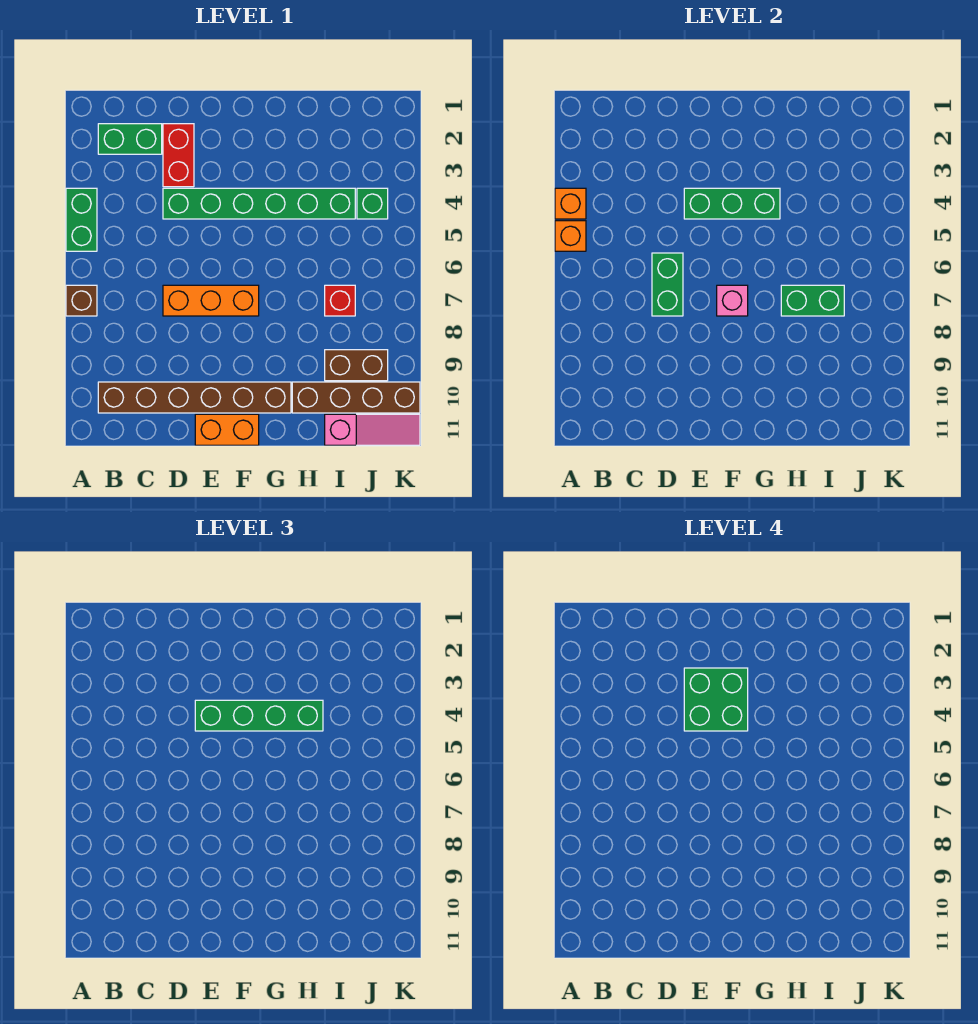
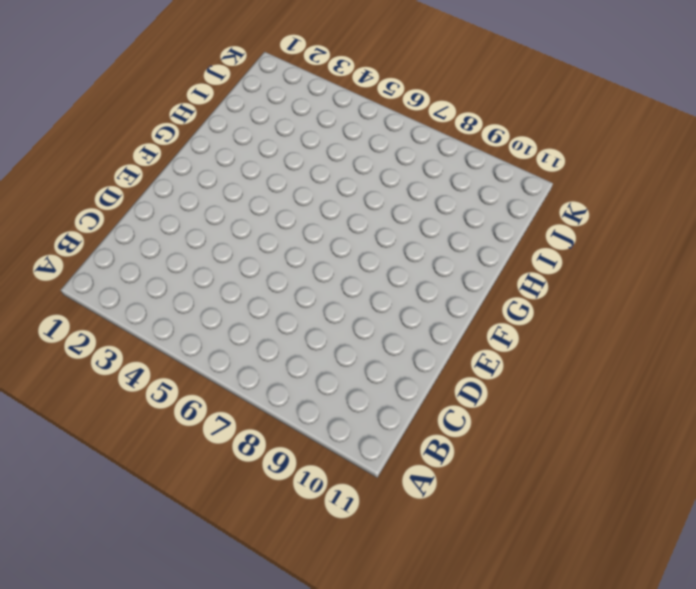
none -> green 1x2 brick [66,188,97,251]
none -> brown 1x1 brick [66,285,97,316]
none -> green 1x2 brick [98,124,162,154]

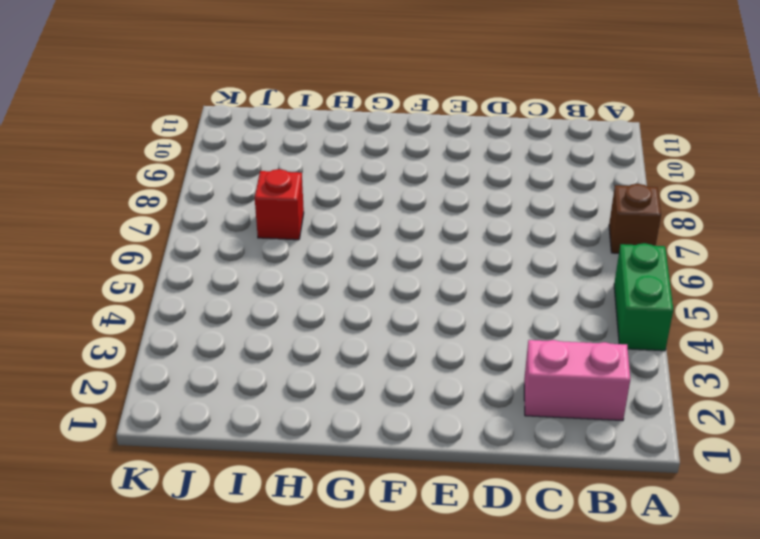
pink 1x2 brick [524,340,630,421] -> green 1x2 brick [98,124,162,154]
none -> brown 1x6 brick [98,382,291,413]
none -> red 1x2 brick [163,124,194,187]
none -> green 1x6 brick [163,188,355,219]

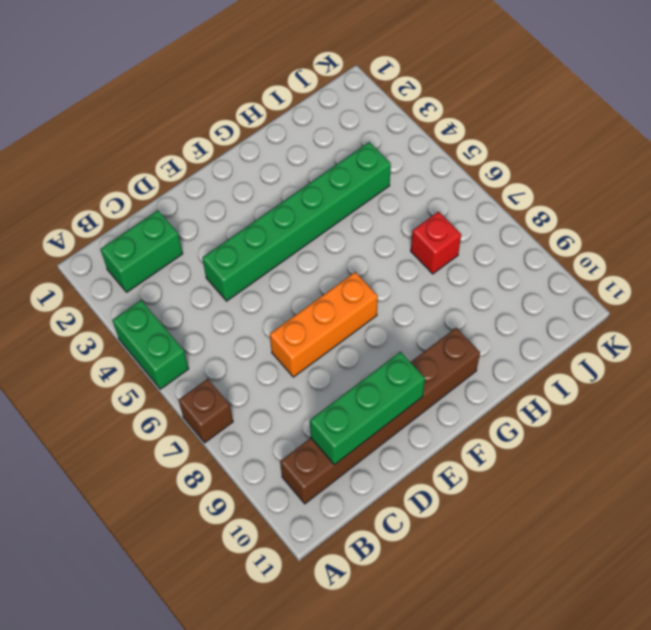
green 1x3 brick [310,351,425,465] -> green 1x3 brick moved to [684,188,780,219]
none -> red 1x2 brick [163,124,194,187]
none -> orange 1x2 brick [195,414,259,445]
none -> brown 1x4 brick [292,382,420,413]

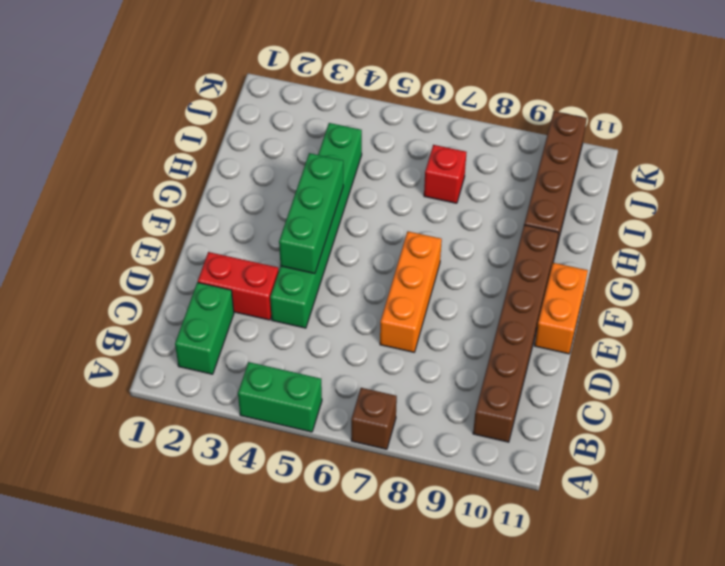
none -> brown 1x2 brick [325,350,388,381]
none -> pink 1x3 slope [325,414,420,445]
none -> green 1x1 brick [357,188,388,219]

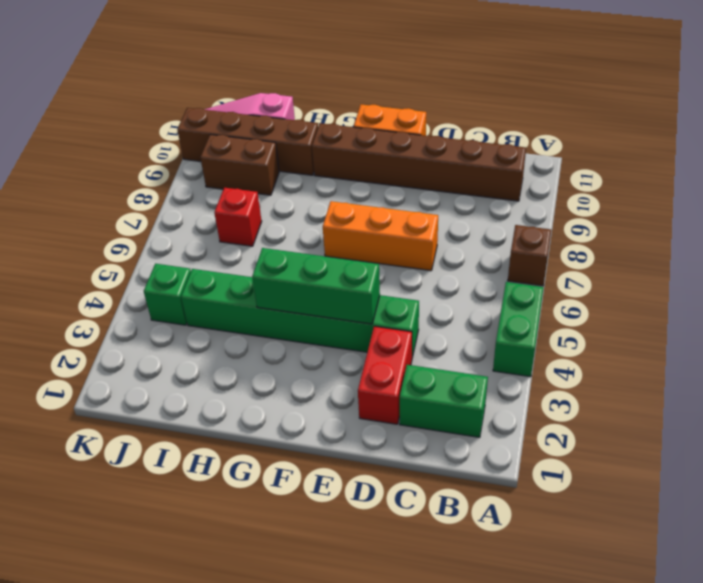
none -> orange 1x1 brick [555,188,586,219]
none -> orange 1x1 brick [555,221,586,251]
none -> green 1x2 brick [652,253,683,316]

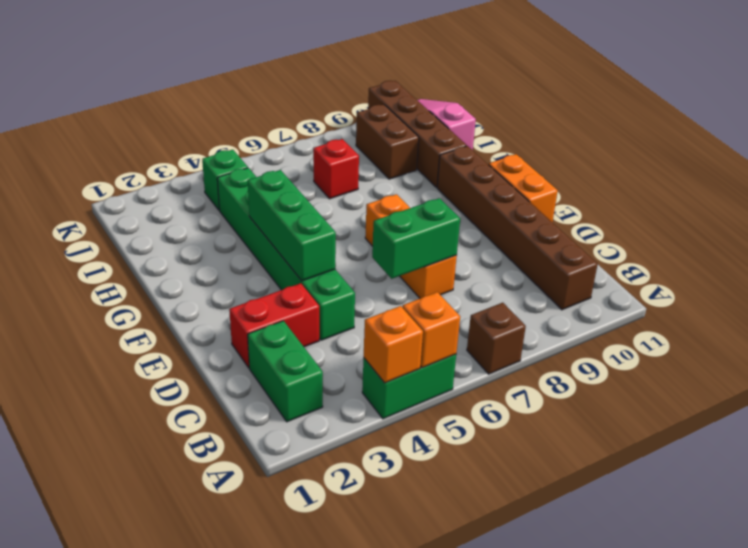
none -> pink 1x1 brick [717,285,748,316]
none -> green 1x2 brick [781,285,844,316]
none -> green 1x4 brick [195,700,323,731]

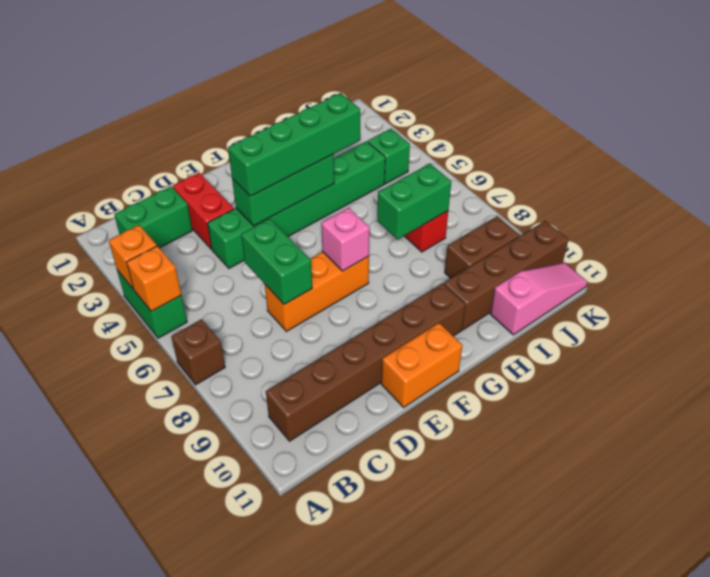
none -> green 2x2 brick [684,668,748,731]

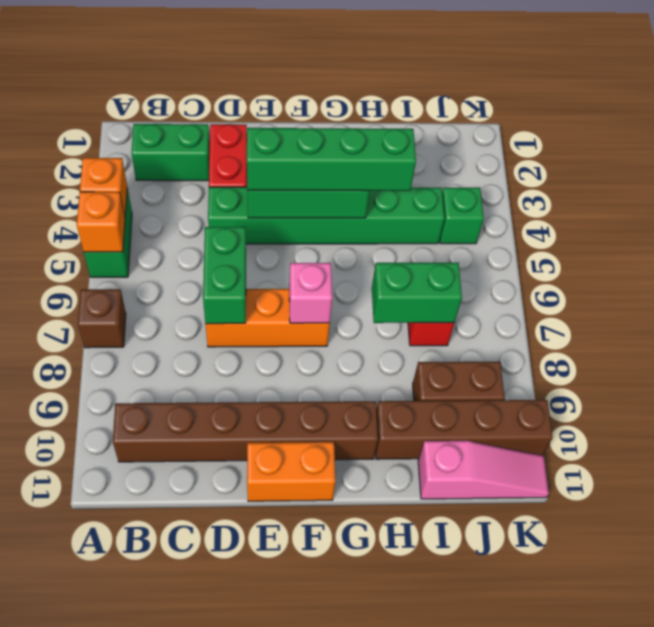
none -> green 2x2 brick [684,668,748,731]

